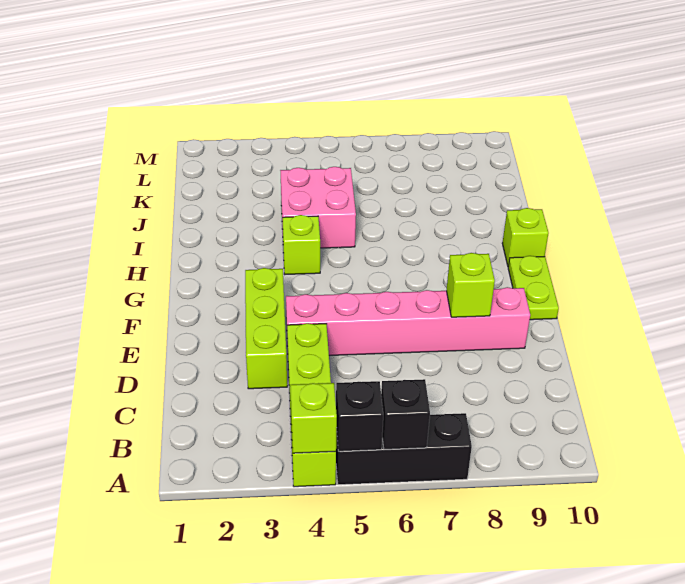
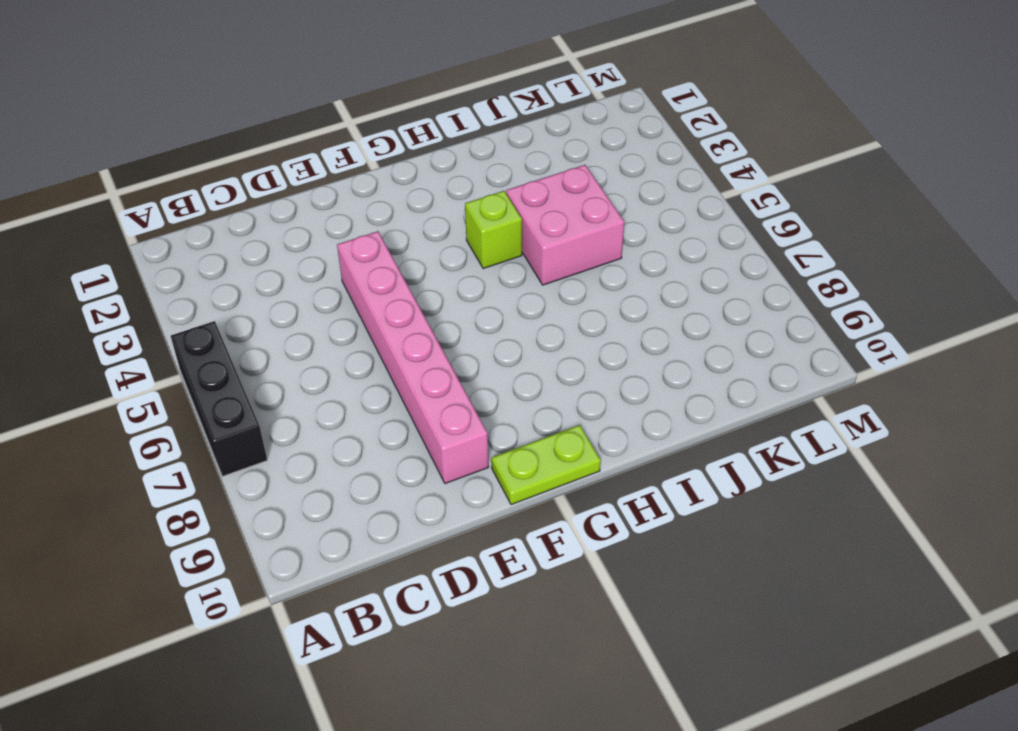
none -> lime 1x4 brick [287,323,336,487]
none -> lime 1x3 brick [245,268,287,389]
none -> lime 1x1 brick [502,208,549,266]

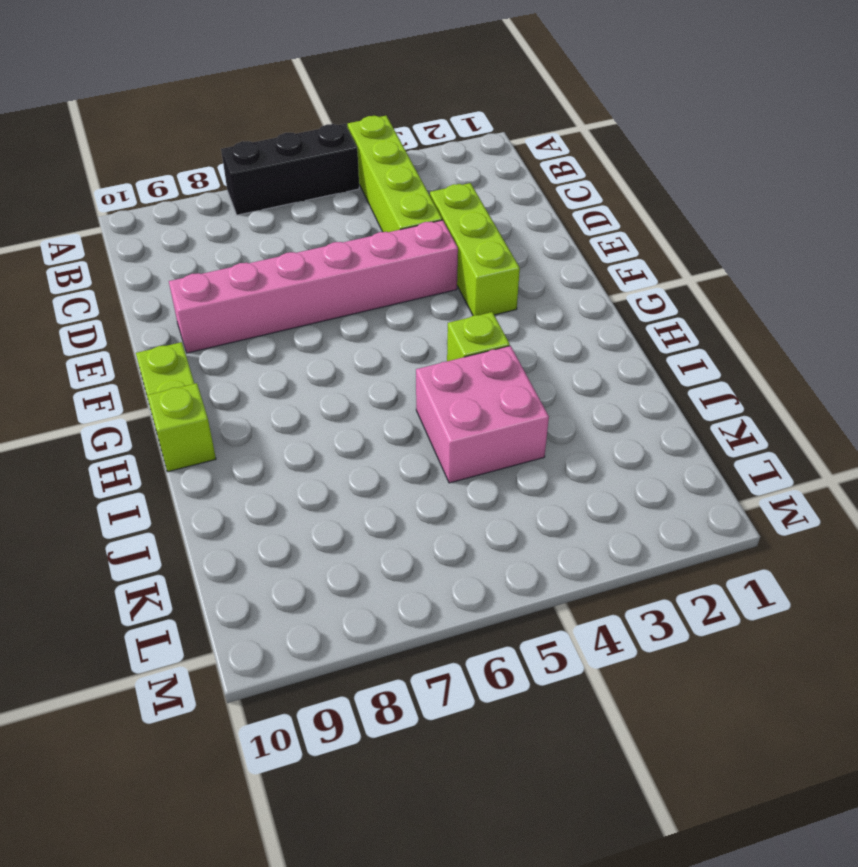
none -> lime 1x1 brick [290,383,337,453]
none -> black 1x1 brick [336,381,383,451]
none -> black 1x1 brick [381,379,430,449]

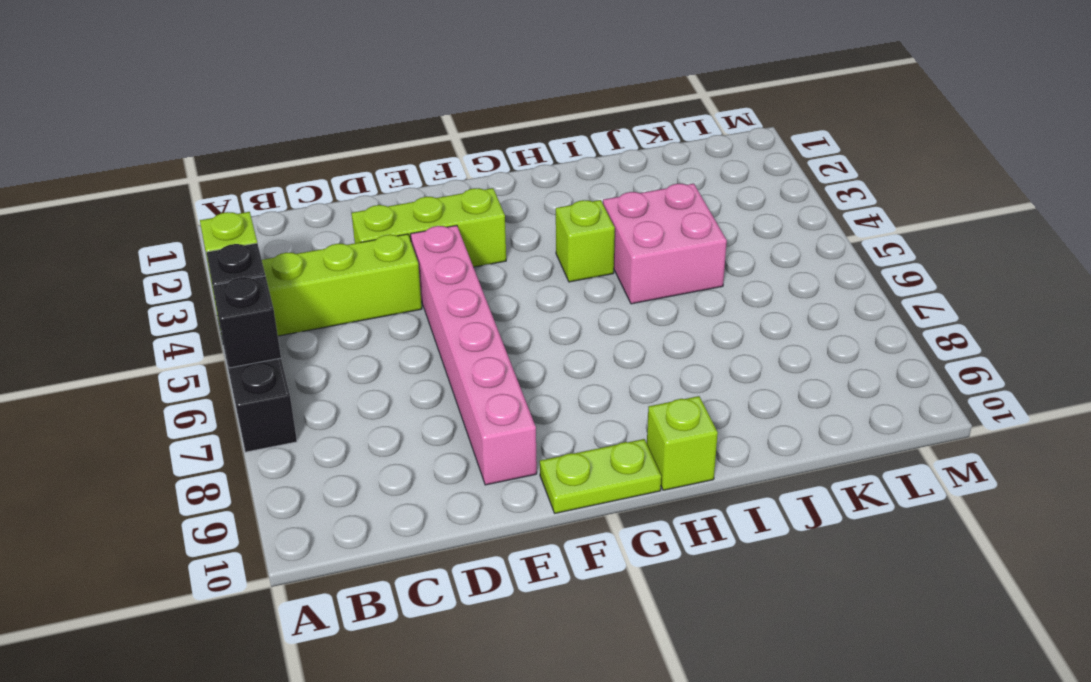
none -> lime 1x1 brick [446,253,495,317]

